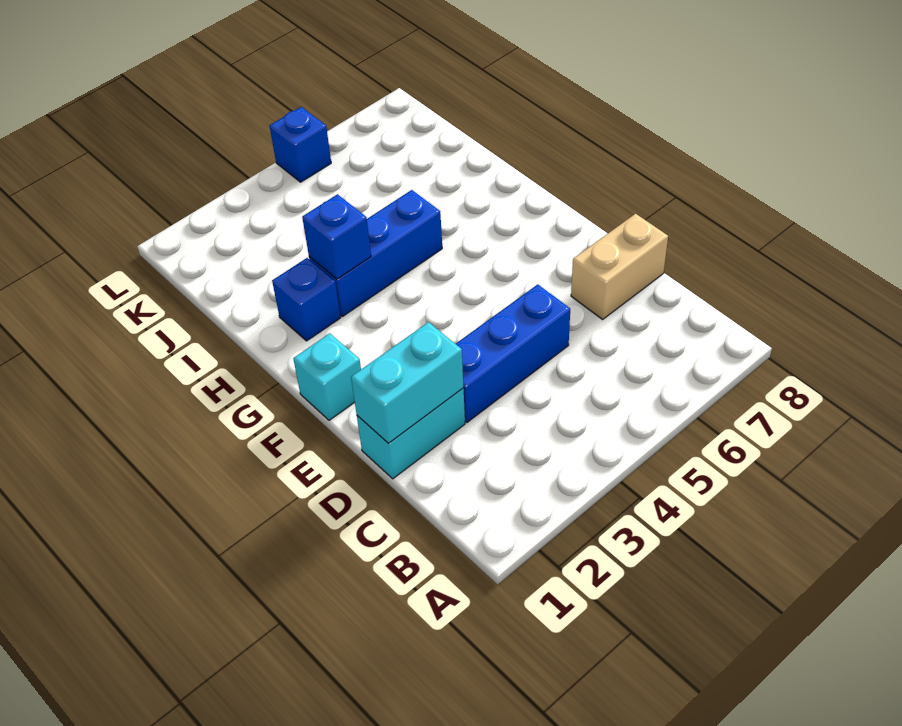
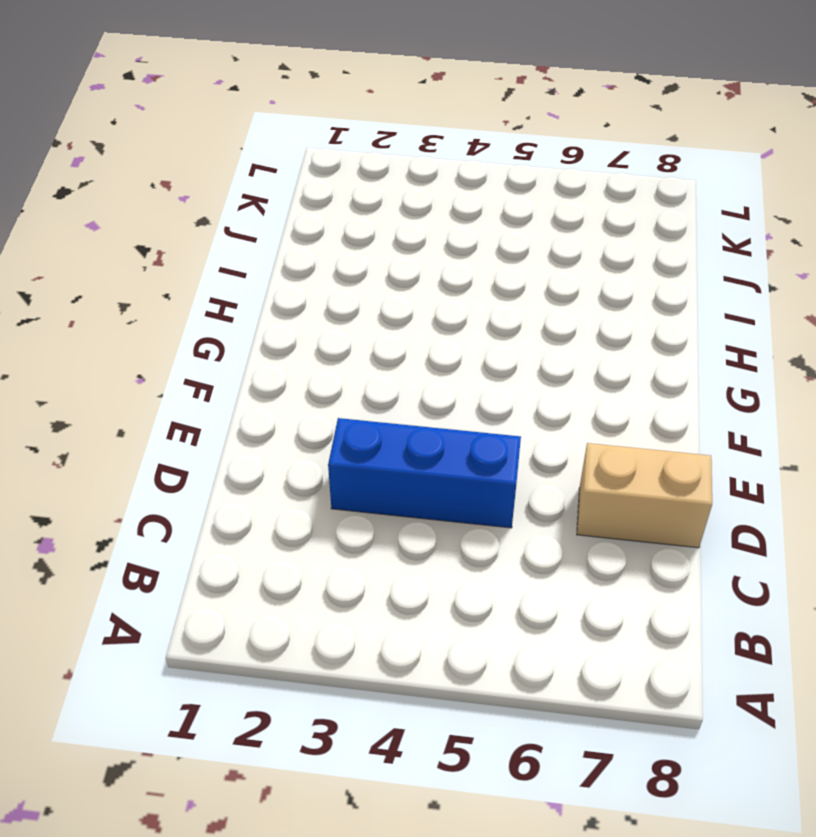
none -> cyan 1x2 brick [357,388,465,479]
none -> cyan 1x1 brick [293,333,361,420]

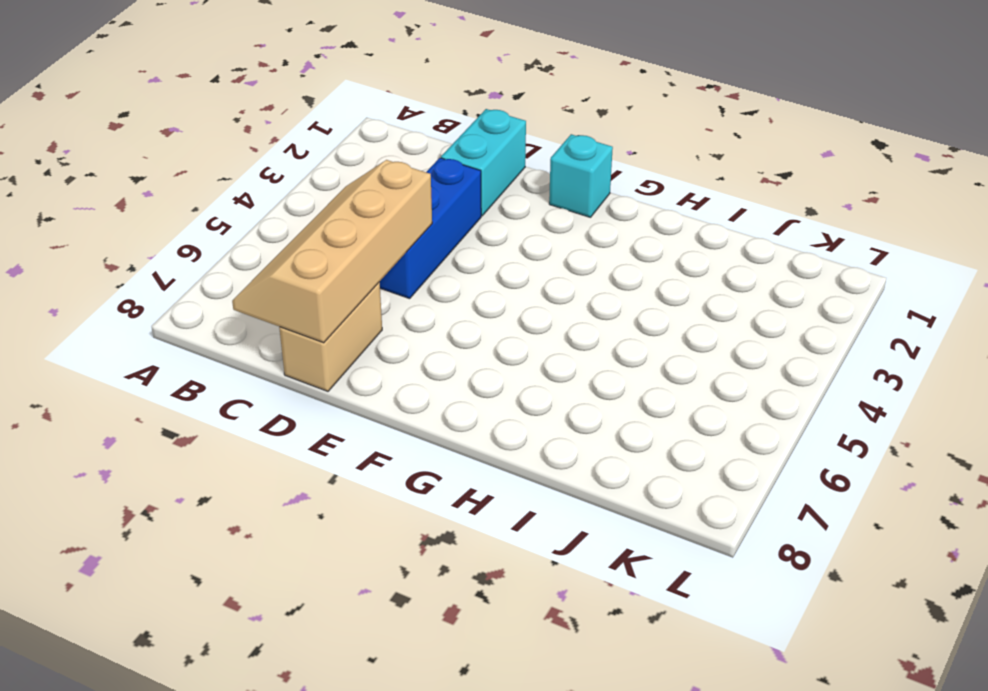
tan 2x4 slope [232,160,432,343] -> none
none -> blue 1x1 brick [272,258,341,341]
none -> blue 1x3 brick [309,190,442,317]

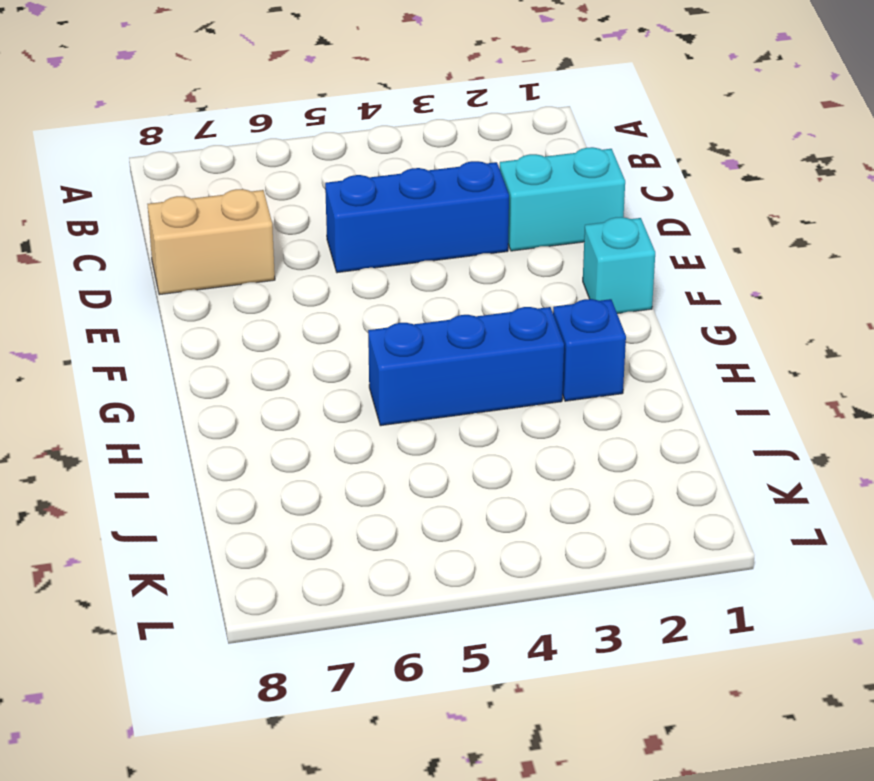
none -> blue 1x1 brick [270,107,331,182]
none -> cyan 1x2 brick [351,322,463,444]

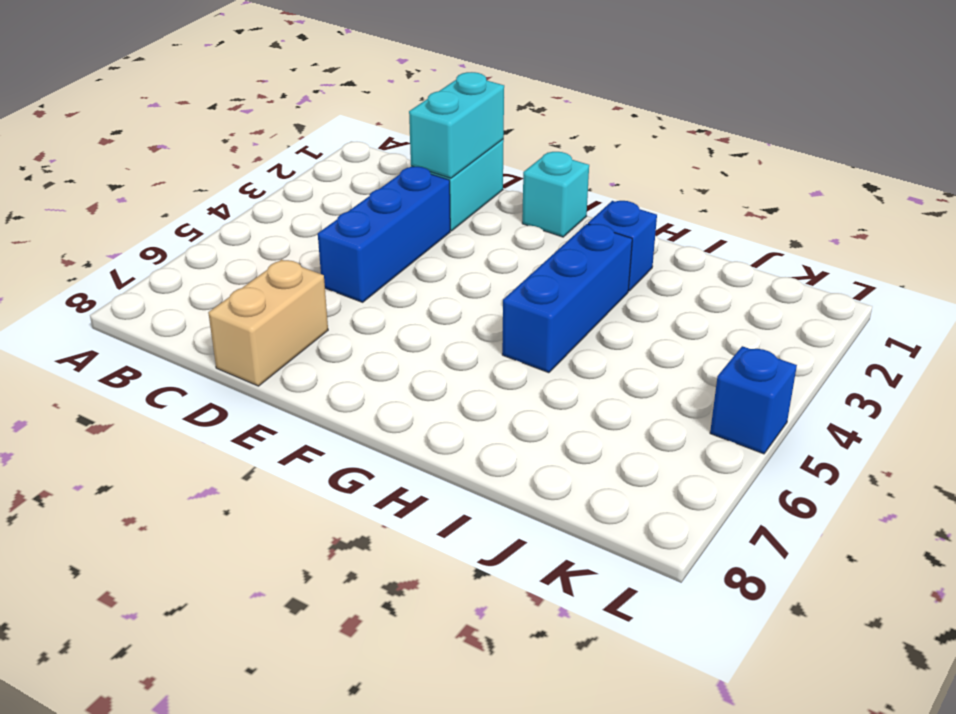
none -> blue 1x1 brick [302,194,371,279]

